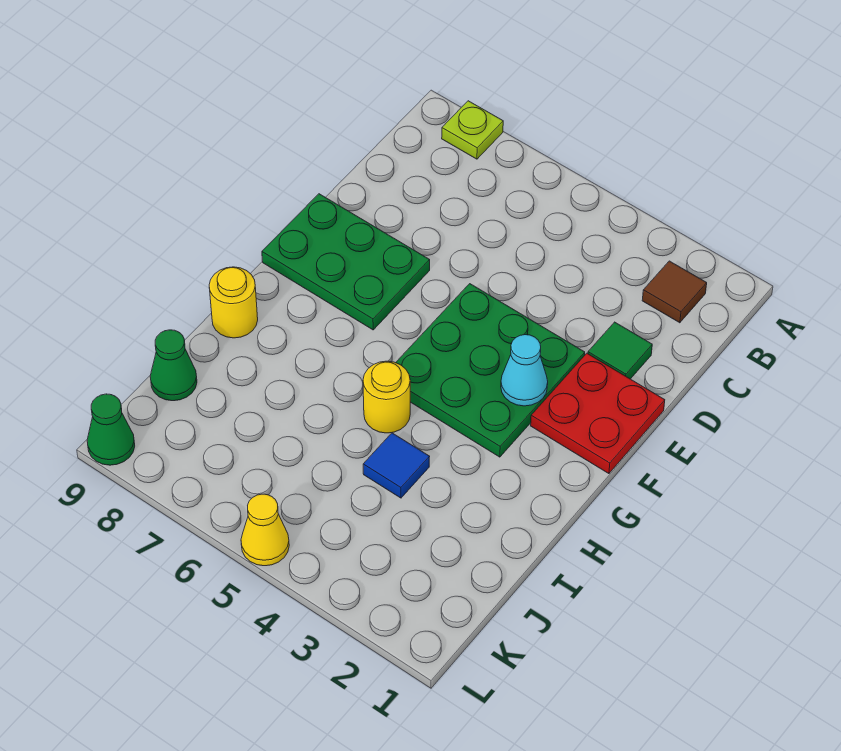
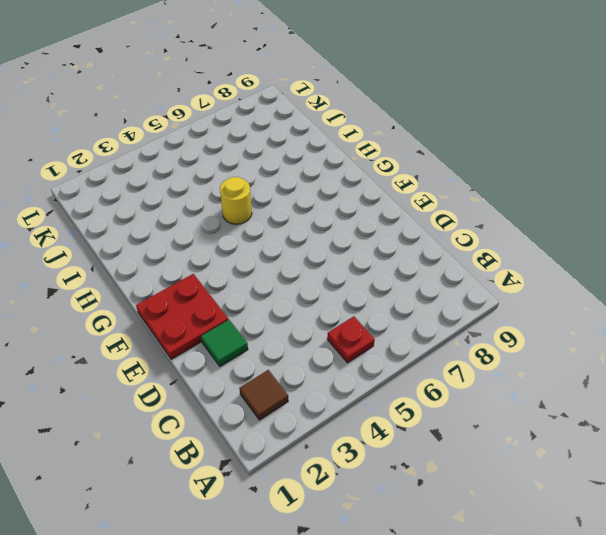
red 1x1 plate [327,316,375,363] -> none
none -> lime 1x1 plate [442,101,503,159]
none -> green 3x3 plate [396,284,585,457]
none -> green 2x3 plate [262,194,430,330]

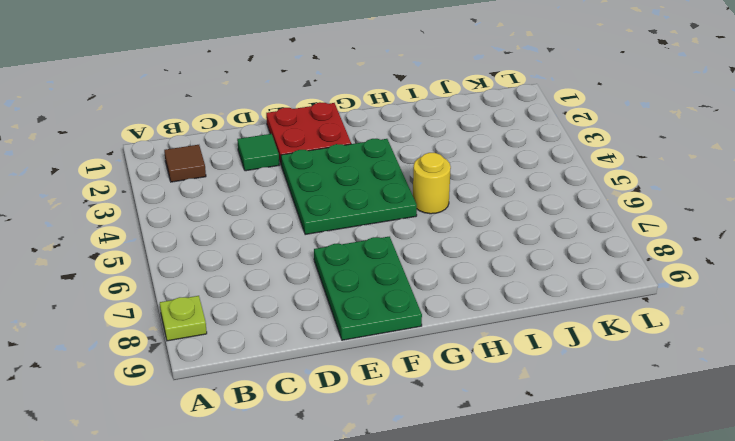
none -> yellow 1x1 round brick [209,267,258,338]
none -> blue 1x1 tile [363,433,430,498]
none -> green 1x1 cone [150,330,197,401]

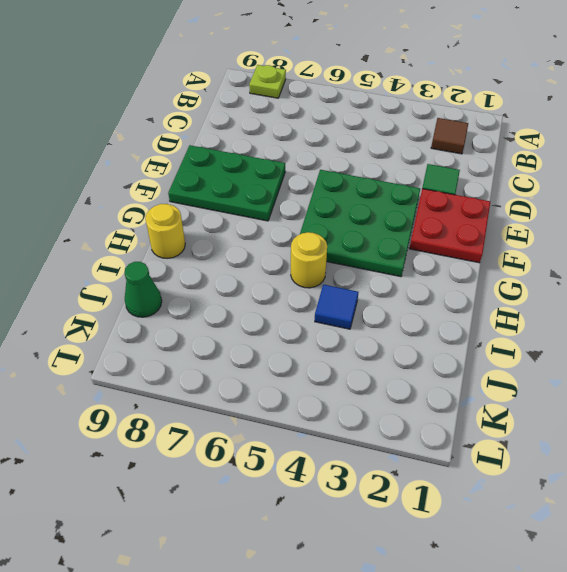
none -> yellow 1x1 cone [241,494,289,566]
none -> green 1x1 cone [87,394,135,465]
none -> cyan 1x1 cone [501,335,548,406]

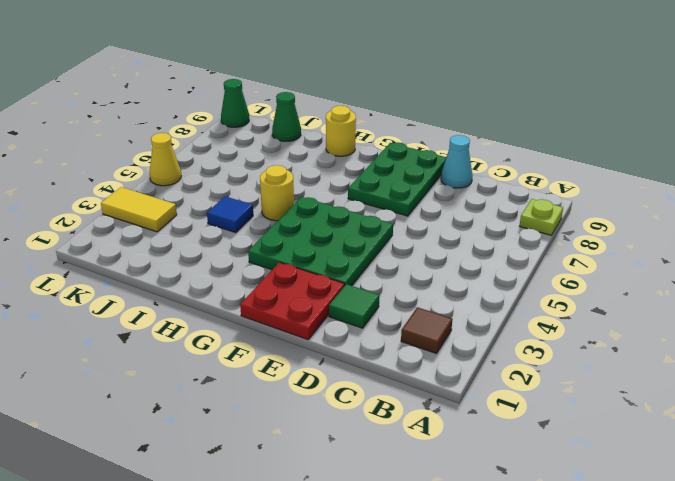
cyan 1x1 cone [441,135,473,188] -> cyan 1x1 cone moved to [501,335,548,406]
yellow 1x2 tile [101,187,177,232] -> none

